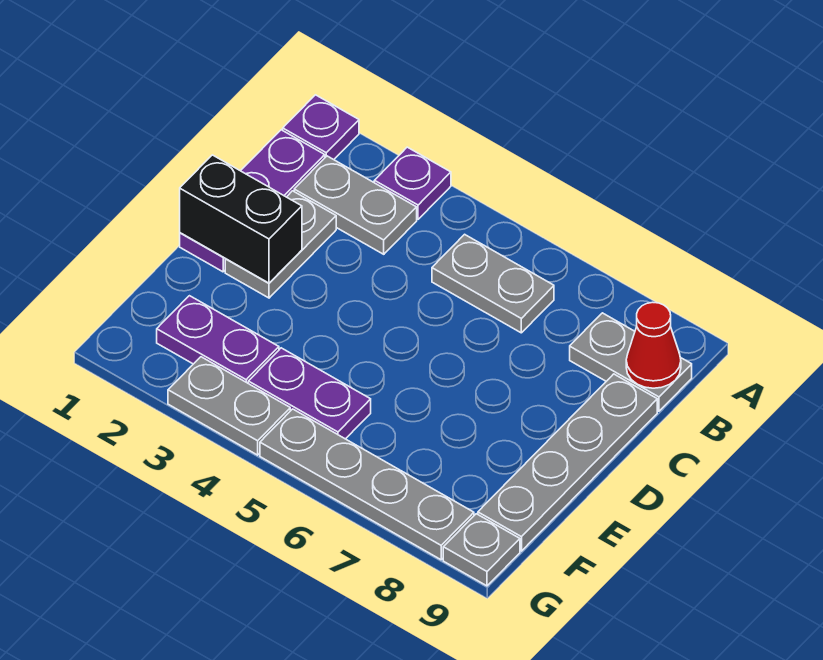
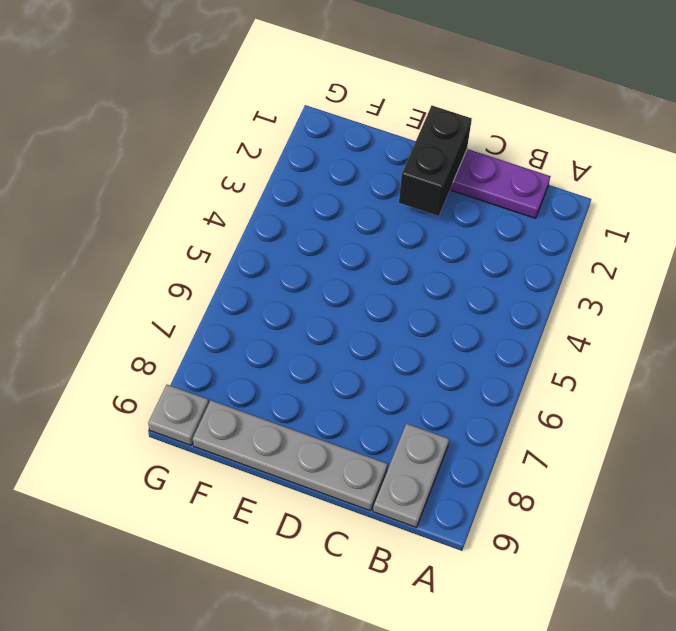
none -> purple 1x1 plate [283,95,359,160]
none -> purple 1x1 plate [374,147,451,219]
none -> grey 1x2 plate [294,156,417,254]

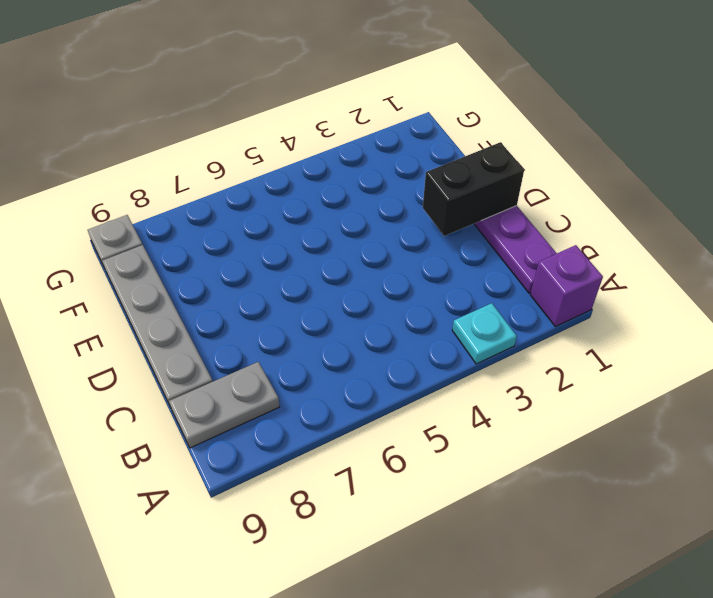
purple 1x1 brick [530,245,603,327] -> purple 1x1 plate [283,95,359,160]
cyan 1x1 plate [452,303,517,364] -> purple 1x1 plate [374,147,451,219]
none -> grey 1x2 plate [294,156,417,254]
none -> grey 1x2 plate [432,234,554,333]
none -> grey 1x2 plate [225,191,336,298]

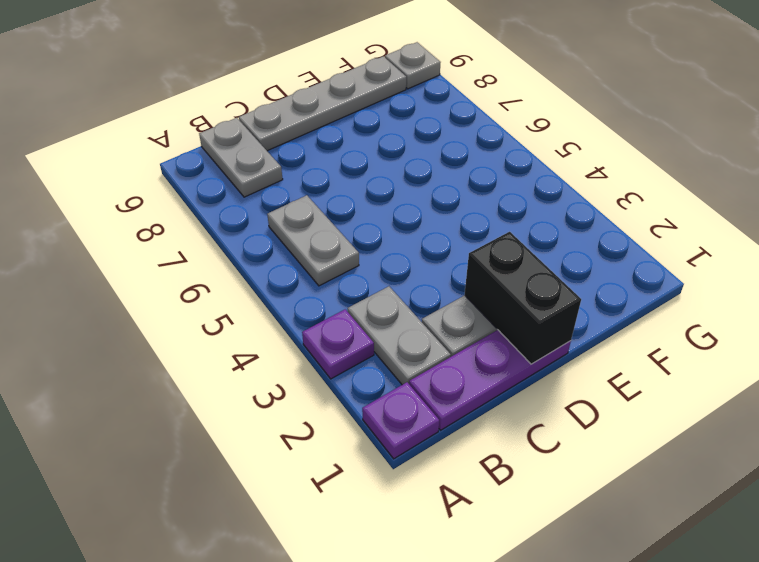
none -> purple 1x2 plate [157,296,279,383]
none -> purple 1x2 plate [248,348,371,439]
none -> grey 1x2 plate [168,357,290,455]

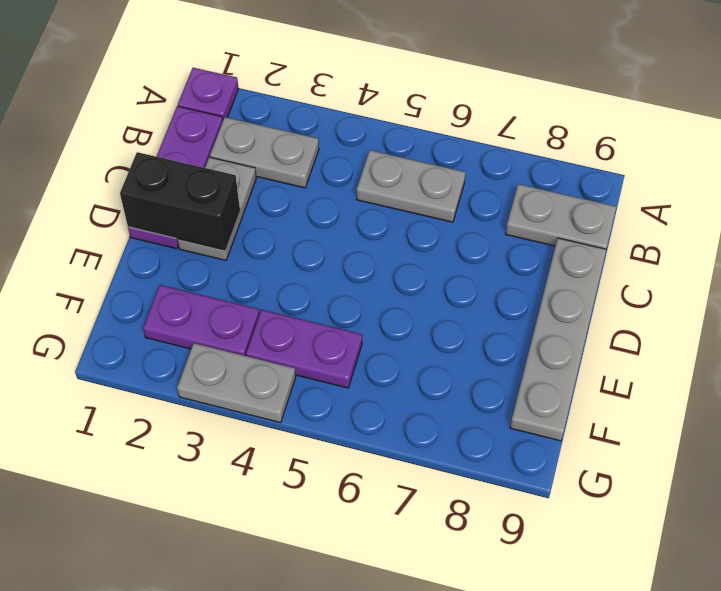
none -> purple 1x1 plate [374,147,451,219]
none -> grey 1x4 plate [260,409,474,560]
none -> grey 1x1 plate [443,514,520,586]

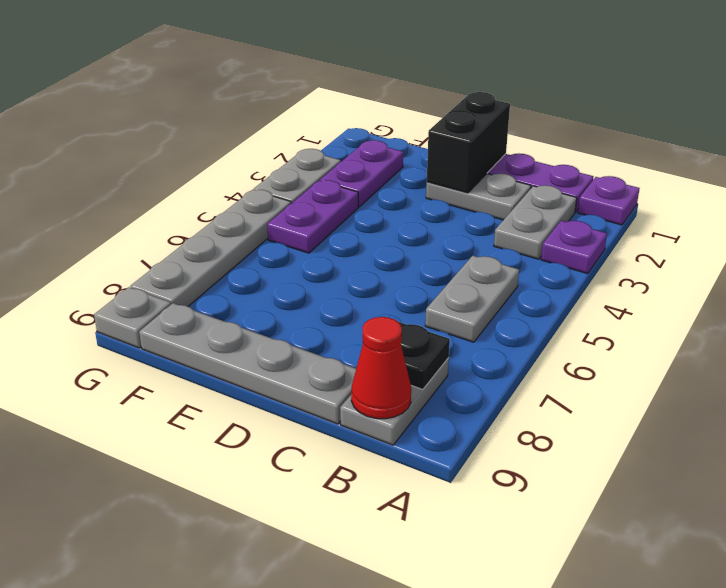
black 1x1 plate [399,322,450,389] -> none

